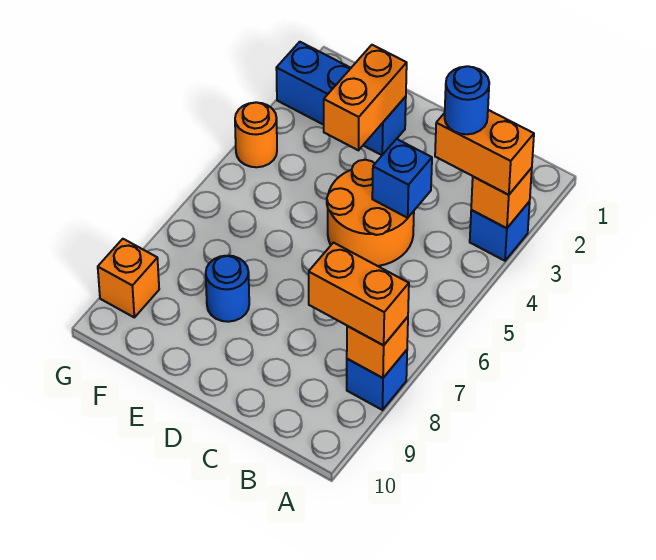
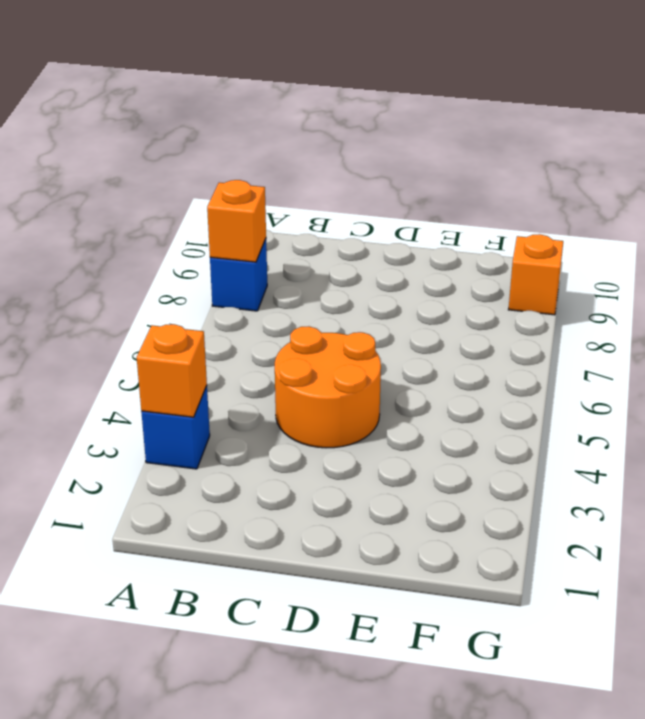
none -> blue 1x3 brick [276,42,406,155]
none -> blue 1x1 round brick [206,256,249,322]
none -> orange 1x1 round brick [235,102,277,167]

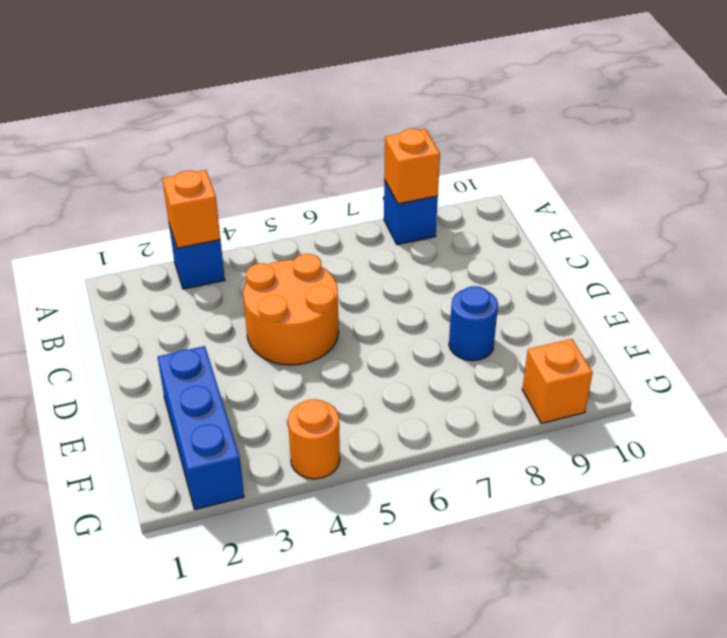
none -> blue 1x1 brick [372,139,432,218]
none -> orange 1x2 brick [324,45,407,150]
none -> orange 1x2 brick [435,110,534,195]

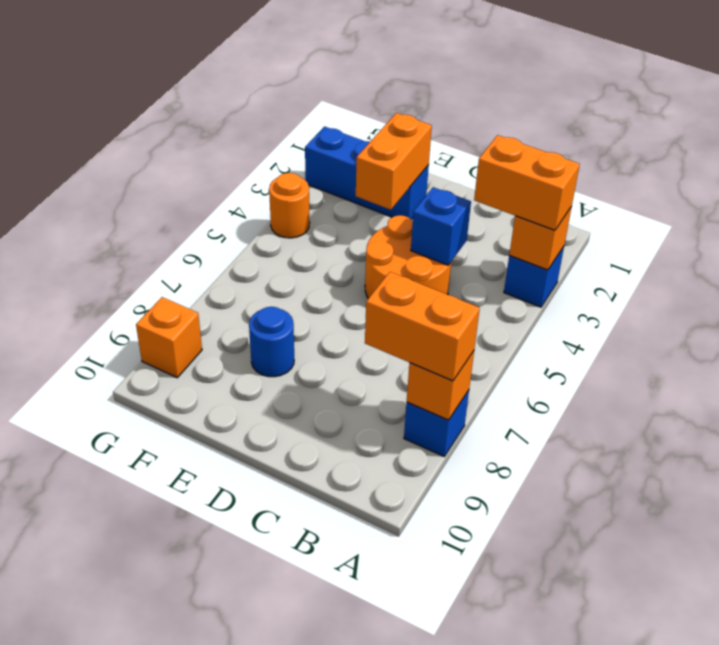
none -> blue 1x1 round brick [445,66,489,134]

